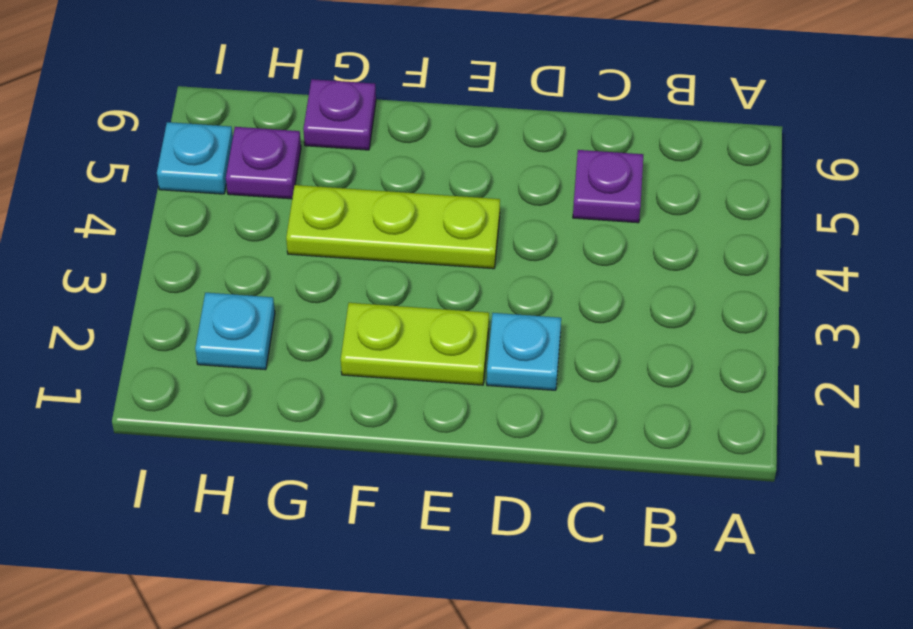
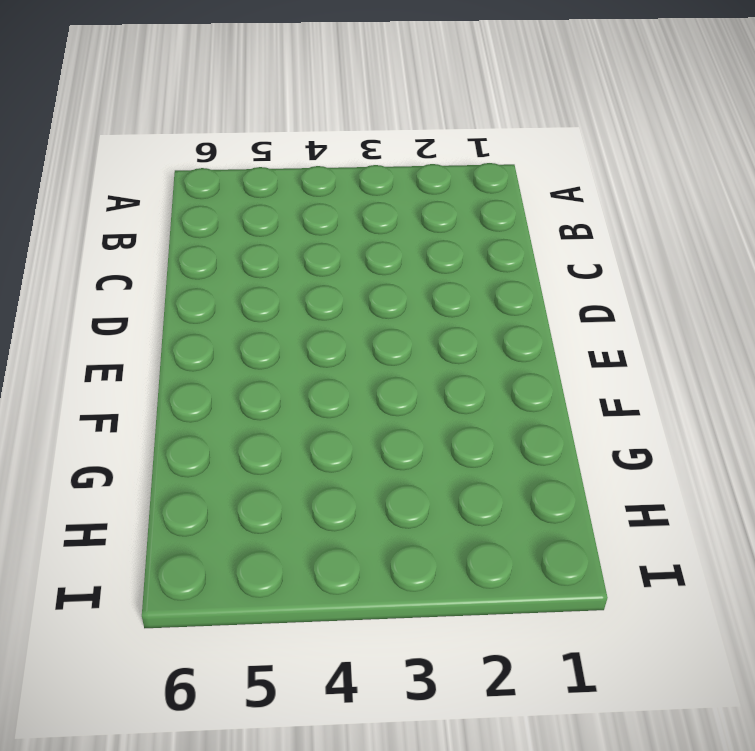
none -> purple 1x1 plate [573,150,643,223]
none -> cyan 1x1 plate [487,313,561,390]

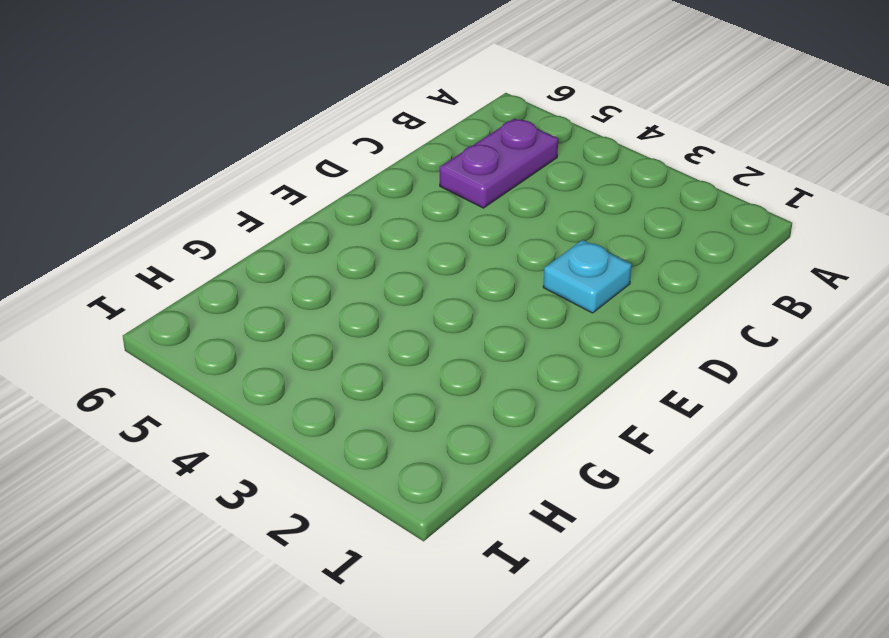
purple 1x2 plate [440,118,558,208] -> purple 1x1 plate [573,150,643,223]
none -> lime 1x2 plate [341,303,489,385]
none -> lime 1x3 plate [286,185,500,269]

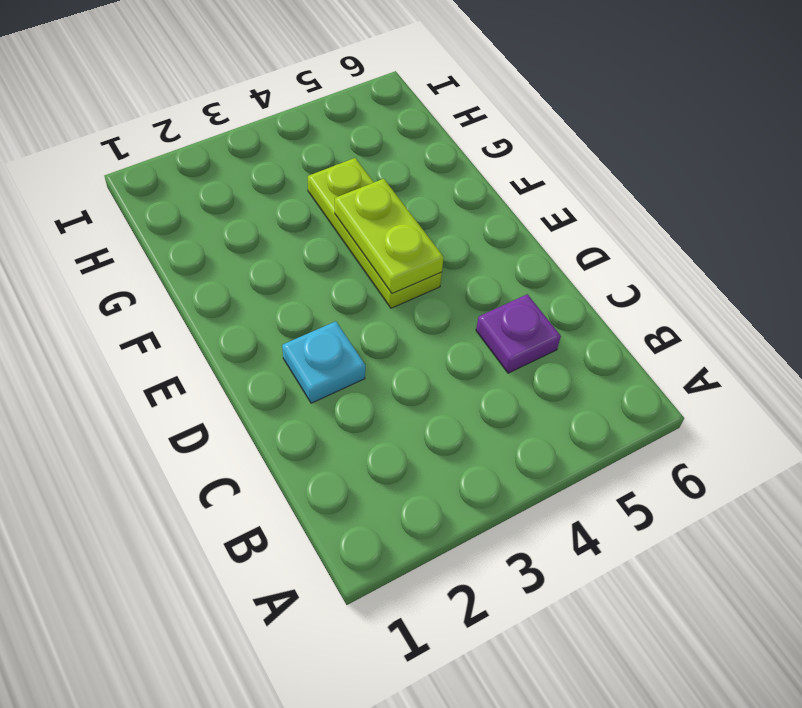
lime 1x2 plate [335,179,444,293] -> lime 1x2 plate moved to [341,303,489,385]
none -> purple 1x1 plate [303,79,376,150]
none -> cyan 1x1 plate [195,293,275,370]

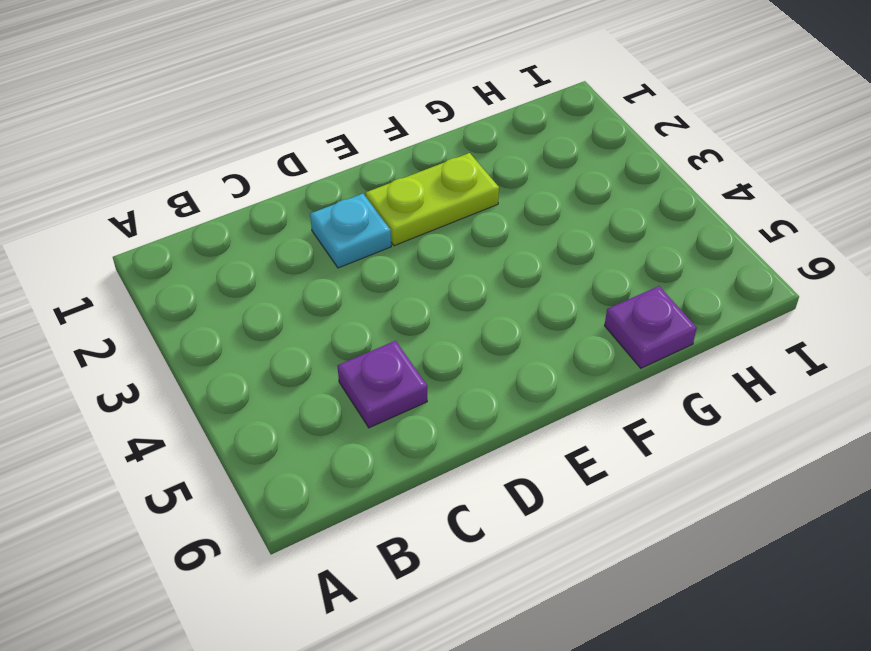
none -> lime 1x3 plate [286,185,500,269]
none -> cyan 1x1 plate [195,293,275,370]

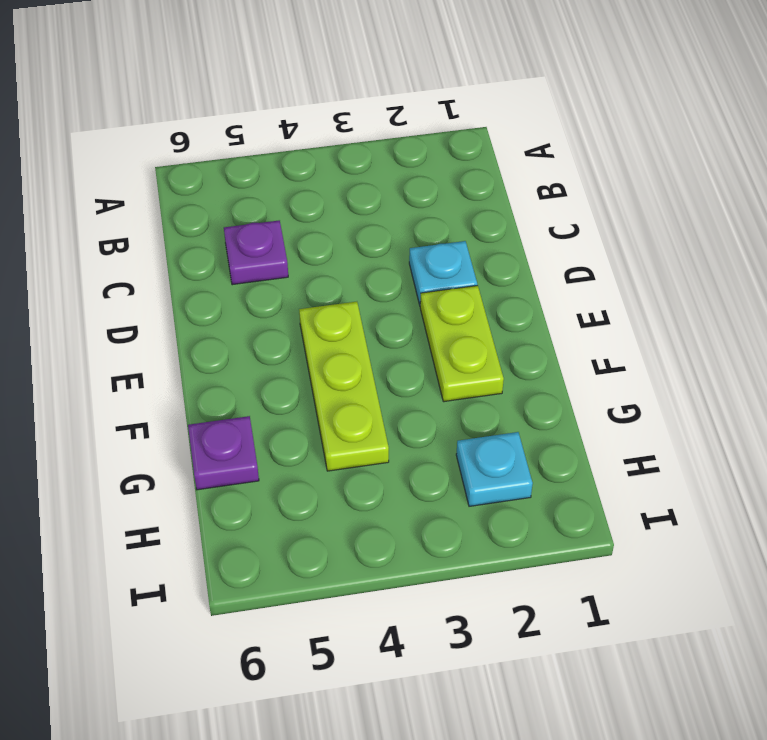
none -> purple 1x1 plate [226,127,301,199]
none -> cyan 1x1 plate [157,122,233,194]

